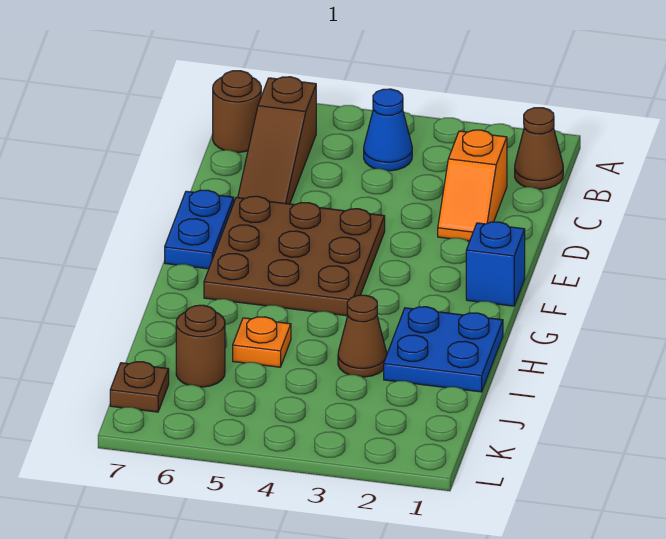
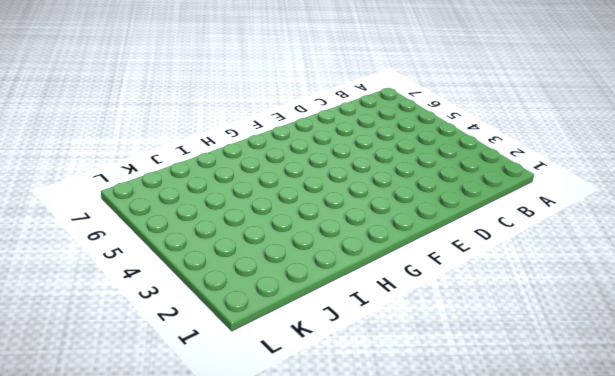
none -> brown 1x1 cone [515,108,563,189]
none -> blue 1x1 cone [364,89,412,171]
none -> brown 1x3 slope [238,77,316,204]

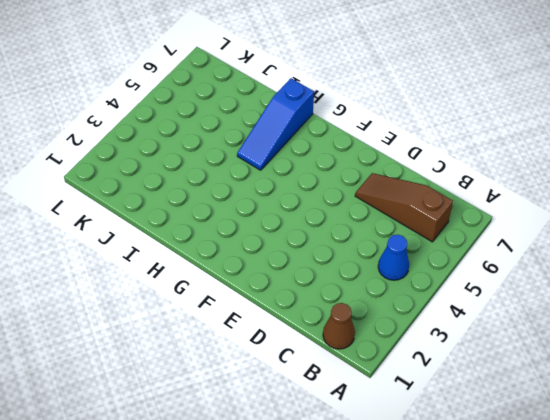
blue 1x3 slope [237,78,314,170] -> none
none -> brown 1x1 round brick [213,71,261,152]
none -> orange 1x2 slope [438,130,507,241]
none -> brown 3x3 plate [204,196,385,316]

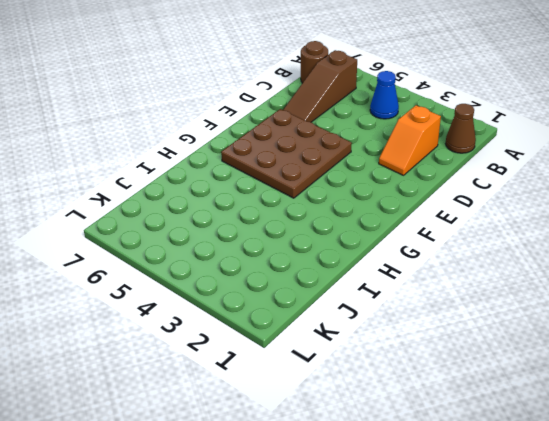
none -> blue 1x2 plate [165,190,234,269]
none -> blue 1x1 brick [466,222,525,306]
none -> blue 2x2 plate [384,307,503,392]

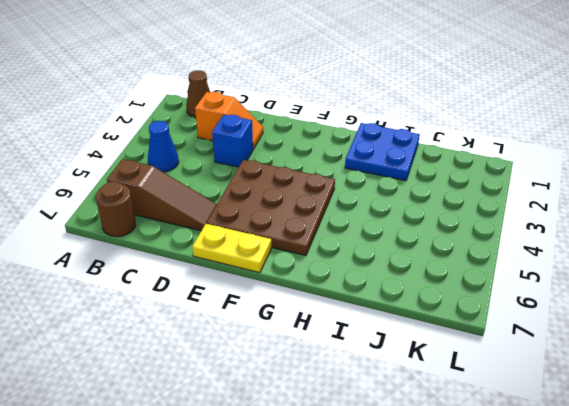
blue 1x1 brick [212,115,253,167] -> blue 1x1 brick moved to [466,222,525,306]
yellow 1x2 plate [192,224,271,273] -> blue 1x2 plate [165,190,234,269]
none -> brown 1x1 cone [338,295,387,377]
none -> orange 1x1 plate [233,317,291,367]
none -> brown 1x1 round brick [176,305,225,387]

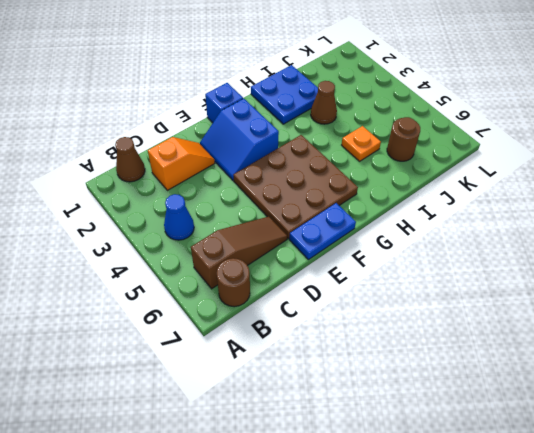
blue 2x2 slope [200,99,279,180] -> none
none -> brown 1x1 plate [110,362,169,412]

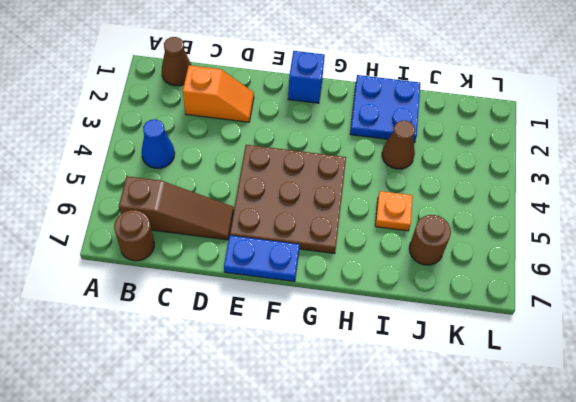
none -> brown 1x1 plate [110,362,169,412]

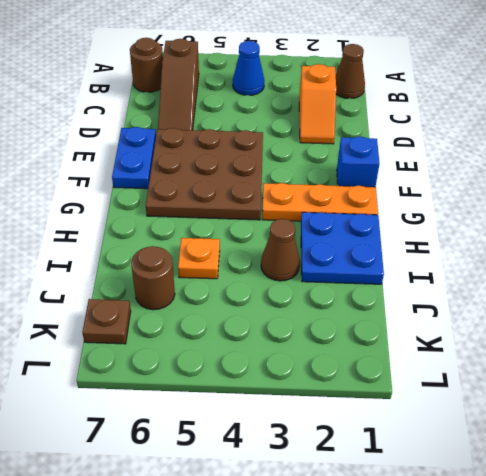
orange 1x3 plate [262,183,378,221] -> none

